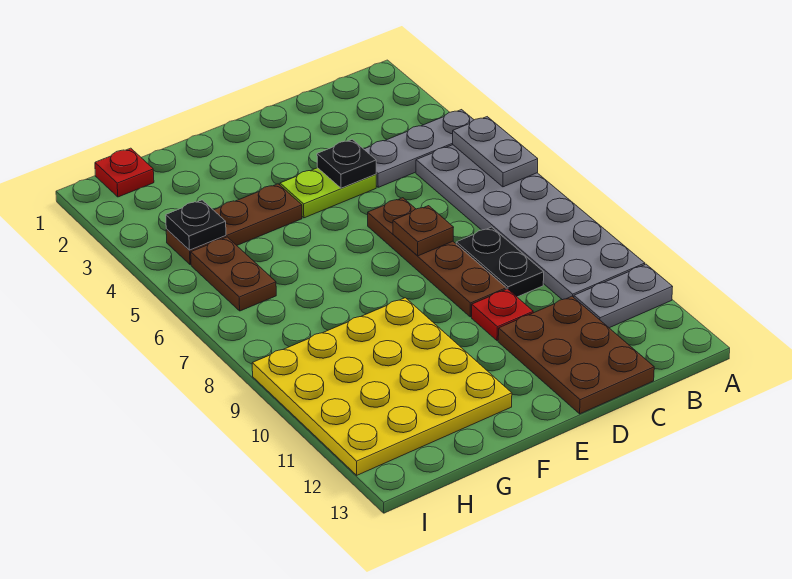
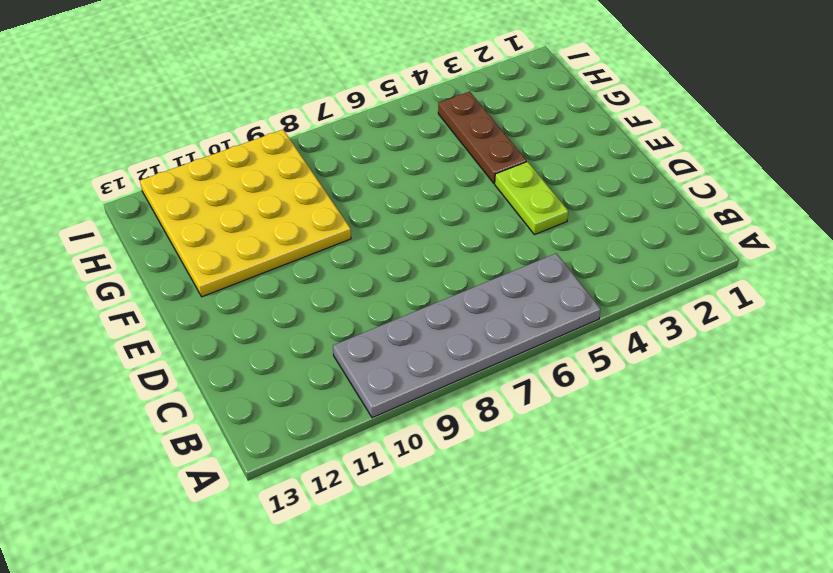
none -> grey 1x3 plate [364,110,474,187]
none -> grey 1x2 plate [574,264,673,328]
none -> black 1x2 plate [456,227,544,297]

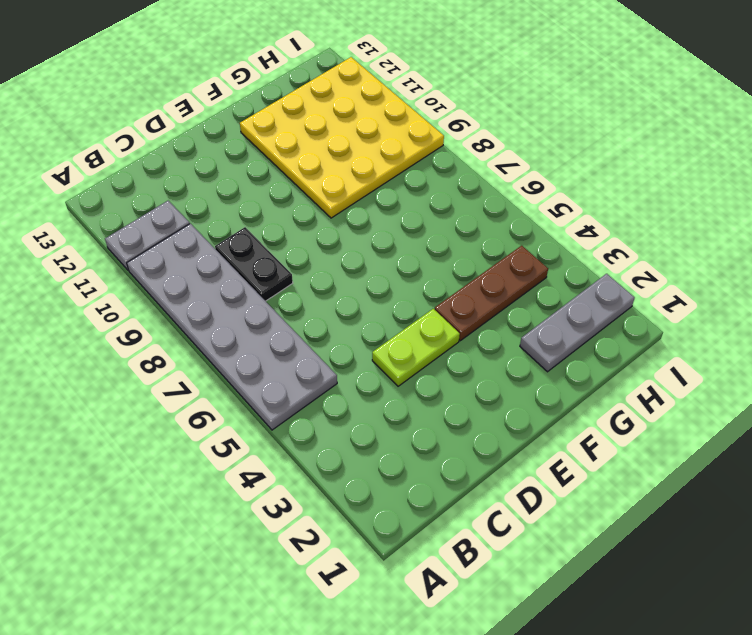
grey 1x3 plate [520,274,635,372] -> grey 1x3 plate moved to [364,110,474,187]
none -> brown 2x3 plate [498,296,654,414]
none -> brown 1x4 plate [368,198,506,317]
none -> red 1x1 plate [472,289,533,341]

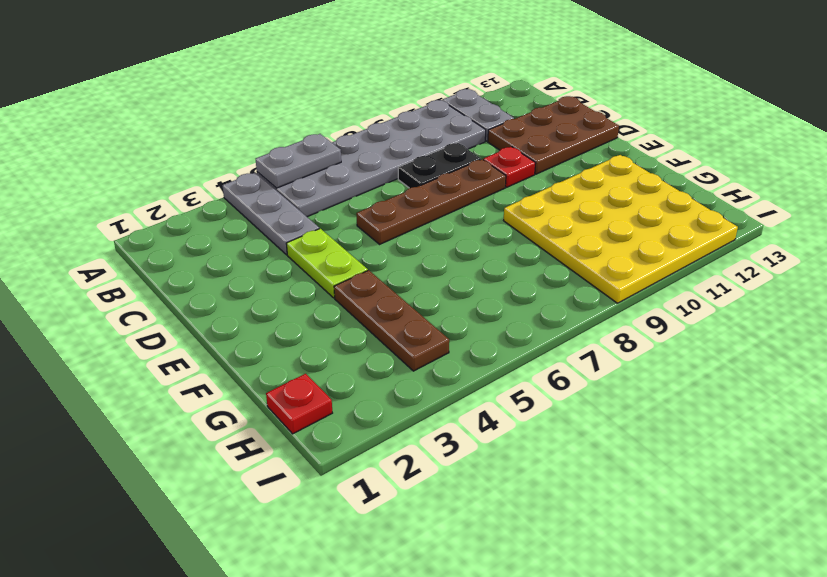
none -> brown 1x2 plate [191,237,276,311]
none -> black 1x1 plate [317,139,376,188]
none -> brown 1x1 plate [393,206,454,256]

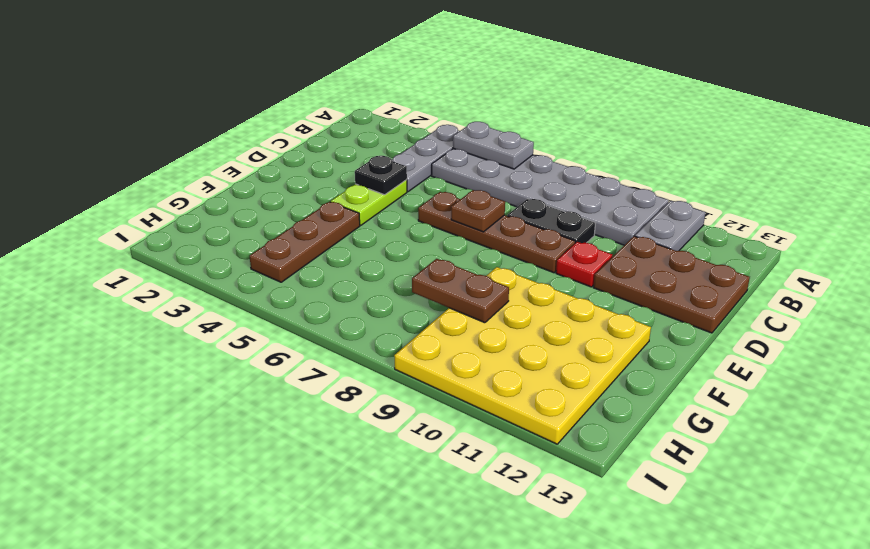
brown 1x2 plate [412,259,509,323] -> brown 1x2 plate moved to [191,237,276,311]
none -> red 1x1 plate [95,148,154,197]
none -> black 1x1 plate [166,200,226,250]

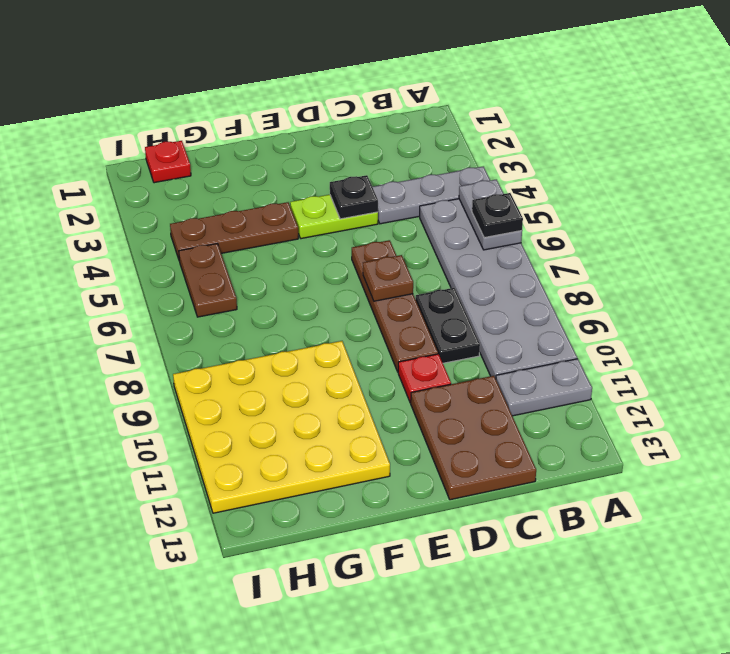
black 1x1 plate [472,193,523,238] -> black 1x1 plate moved to [166,200,226,250]

